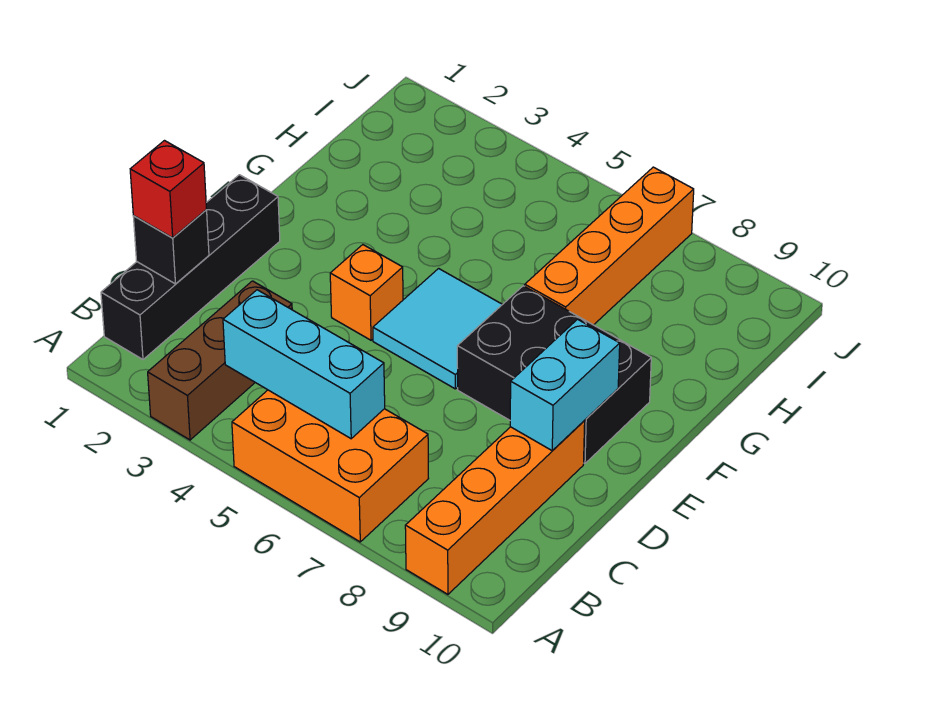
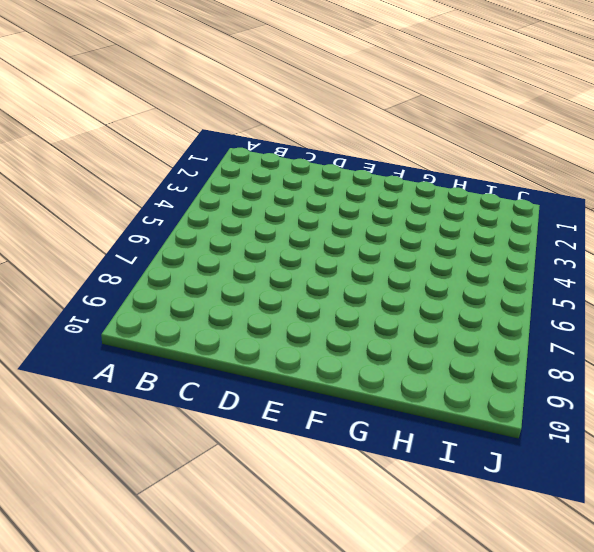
none -> brown 1x3 brick [148,281,292,440]
none -> orange 2x3 brick [232,390,428,542]
none -> orange 1x4 brick [405,421,585,594]

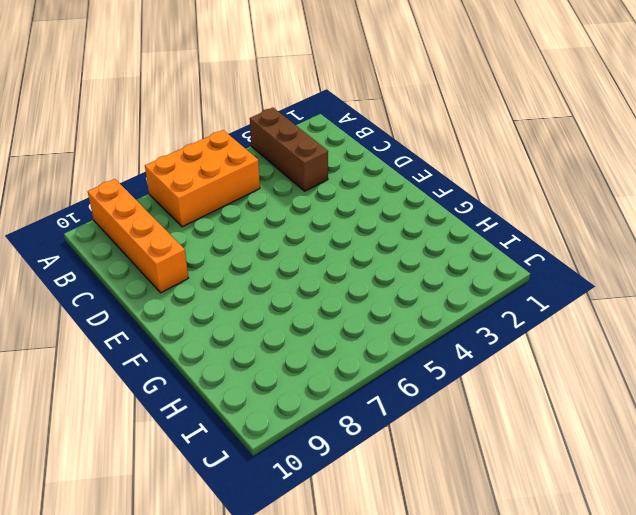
none -> black 1x4 brick [101,175,280,359]
none -> orange 1x1 brick [330,245,403,340]
none -> cyan 2x2 tile [373,269,503,389]

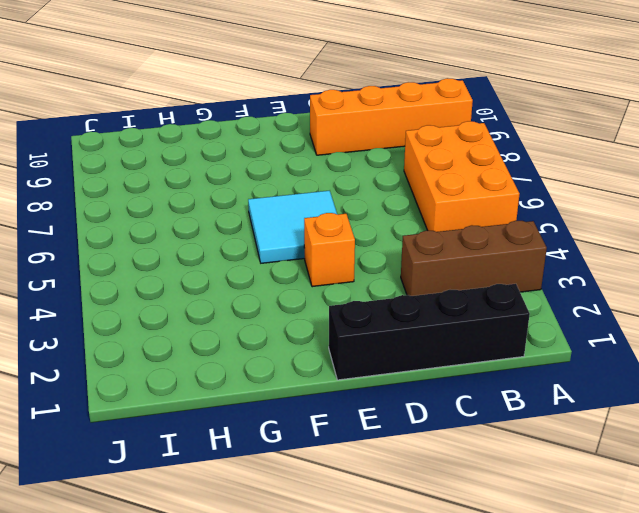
none -> black 2x3 brick [457,286,651,463]
none -> orange 1x4 brick [525,167,694,325]
none -> cyan 1x3 brick [223,290,385,439]

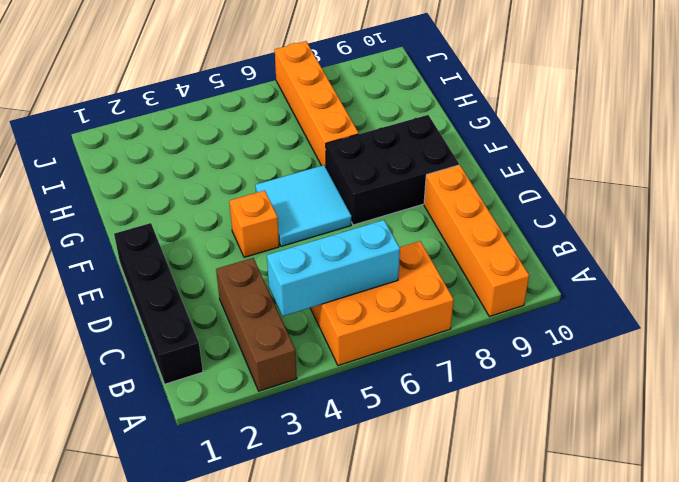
none -> black 1x1 brick [133,210,209,284]
none -> cyan 1x2 brick [510,319,620,451]
none -> red 1x1 brick [130,141,206,238]

